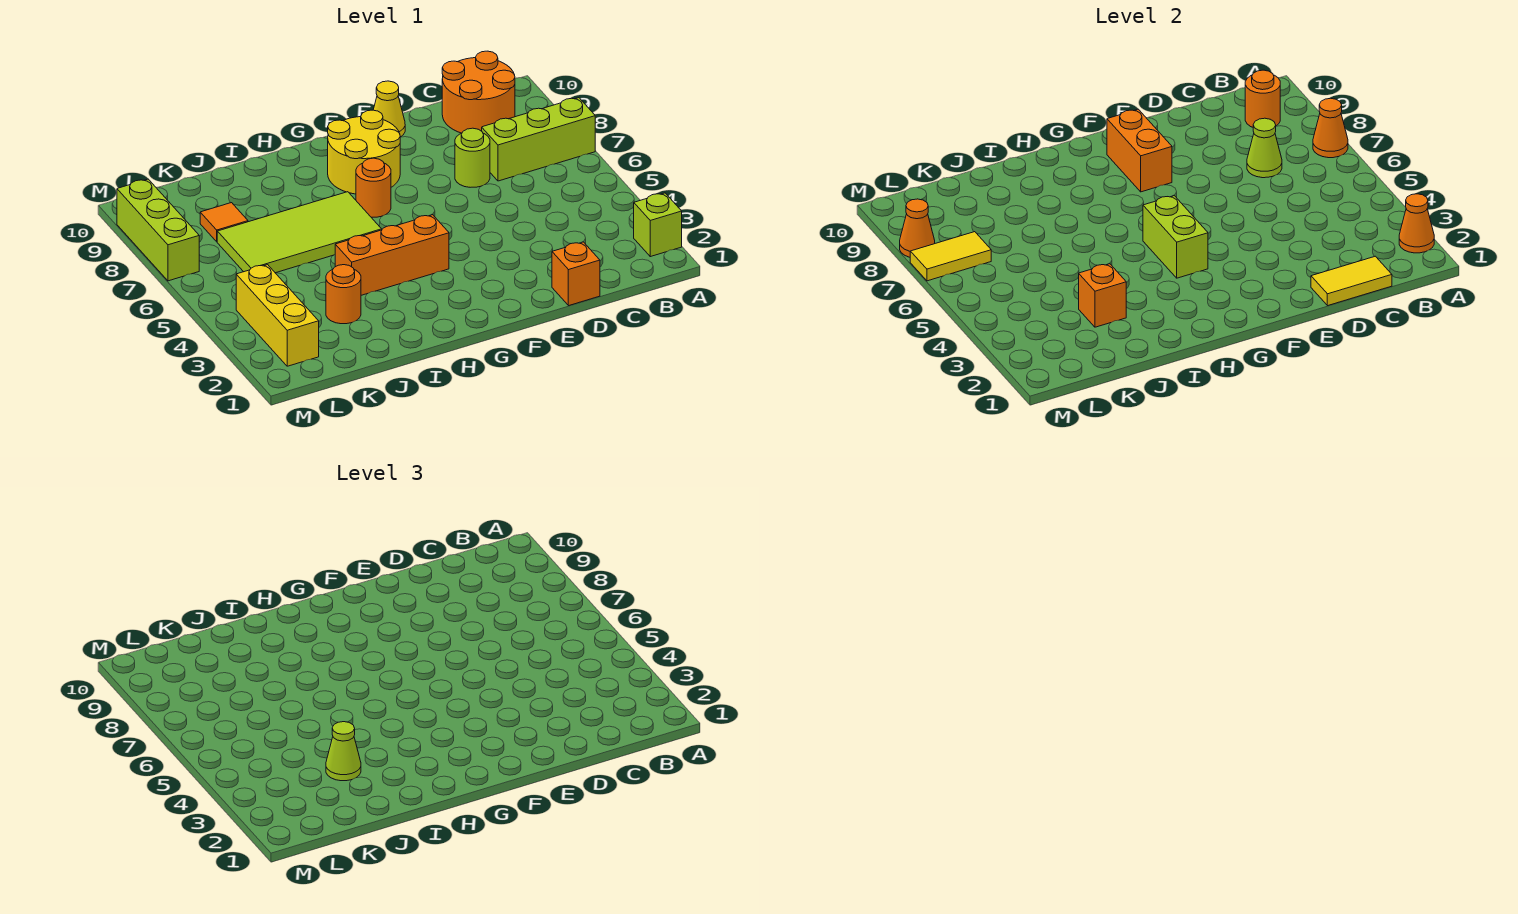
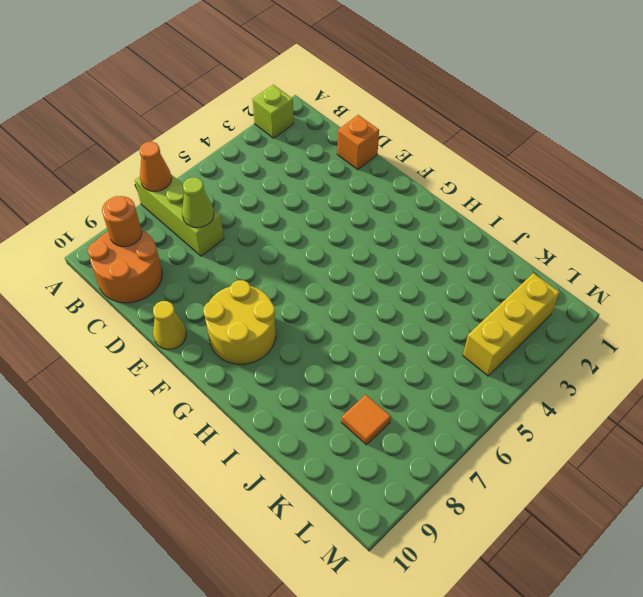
none -> lime 1x1 round brick [455,128,490,187]
none -> orange 1x3 brick [335,215,449,295]
none -> orange 1x1 round brick [356,158,391,217]

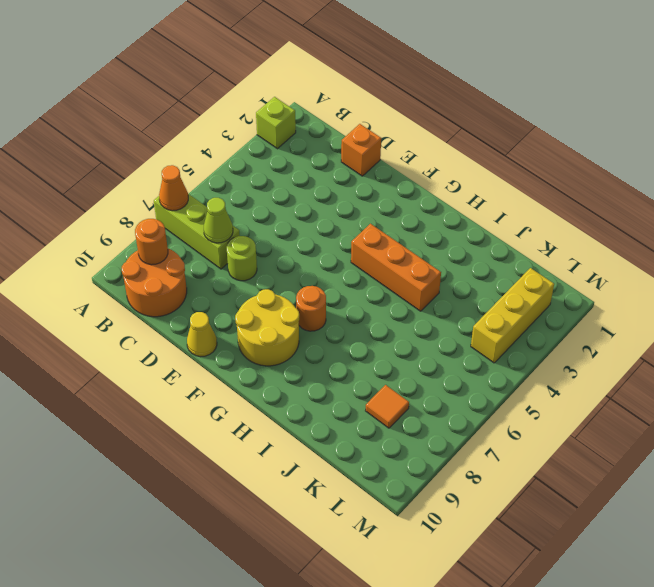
none -> lime 2x4 tile [217,192,382,273]
none -> orange 1x1 round brick [326,265,361,324]
none -> lime 1x3 brick [117,179,199,281]

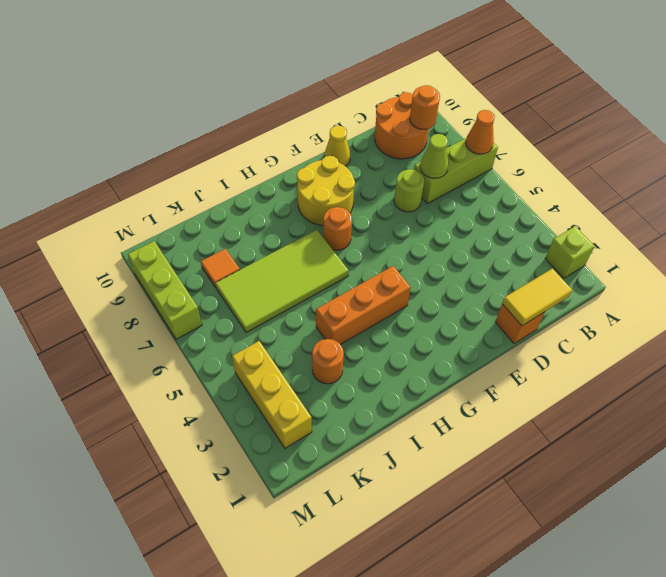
none -> orange 1x1 cone [1399,194,1434,253]
none -> orange 1x2 brick [1107,109,1172,192]
none -> lime 1x2 brick [1143,196,1208,278]

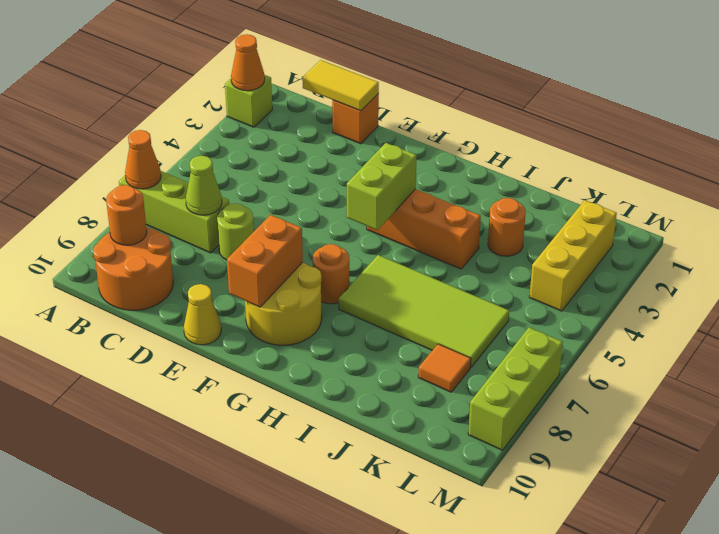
none -> orange 1x1 brick [1079,264,1126,327]
none -> yellow 1x2 tile [910,232,991,281]
none -> orange 1x1 cone [900,199,935,257]

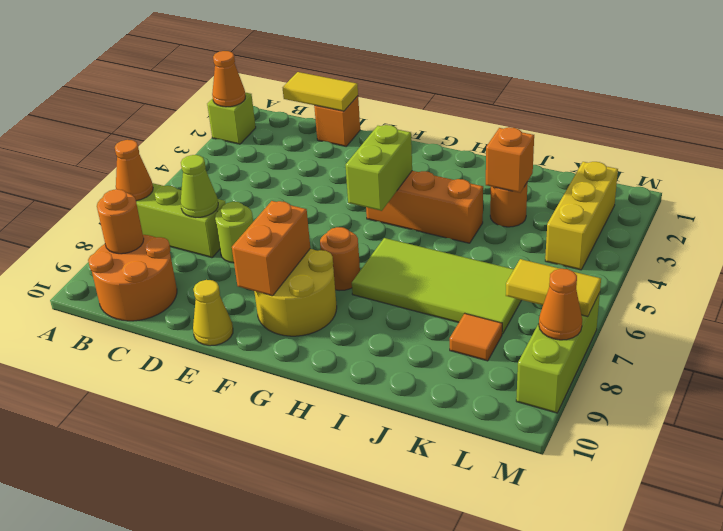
none -> lime 1x1 cone [326,722,361,781]

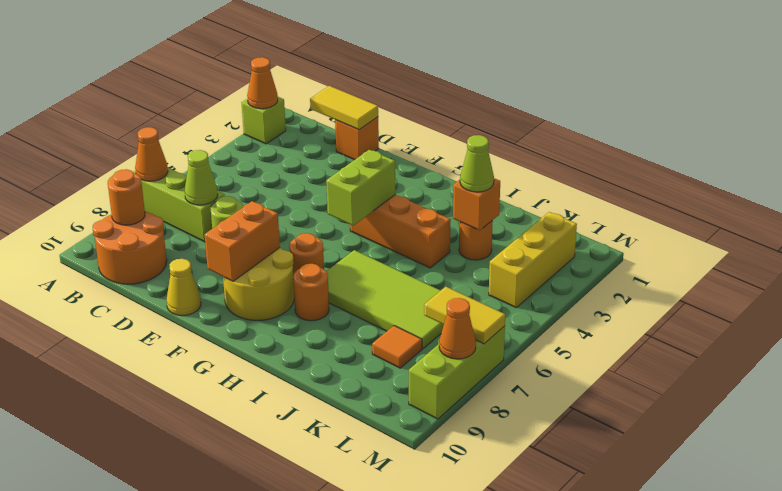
orange 1x1 round brick [293,264,329,321] -> none

